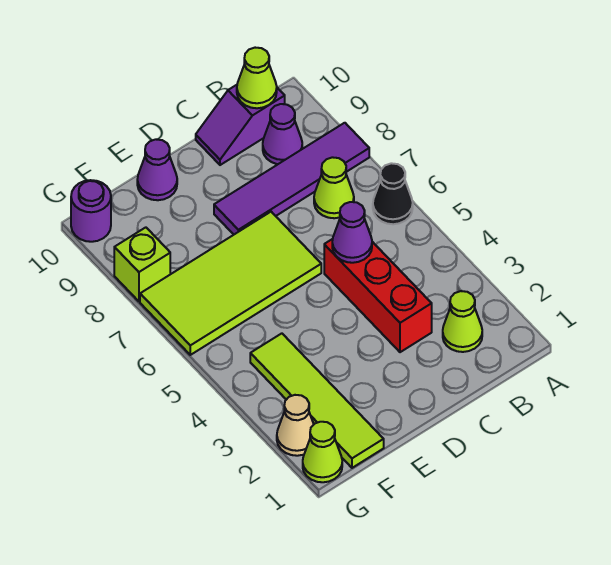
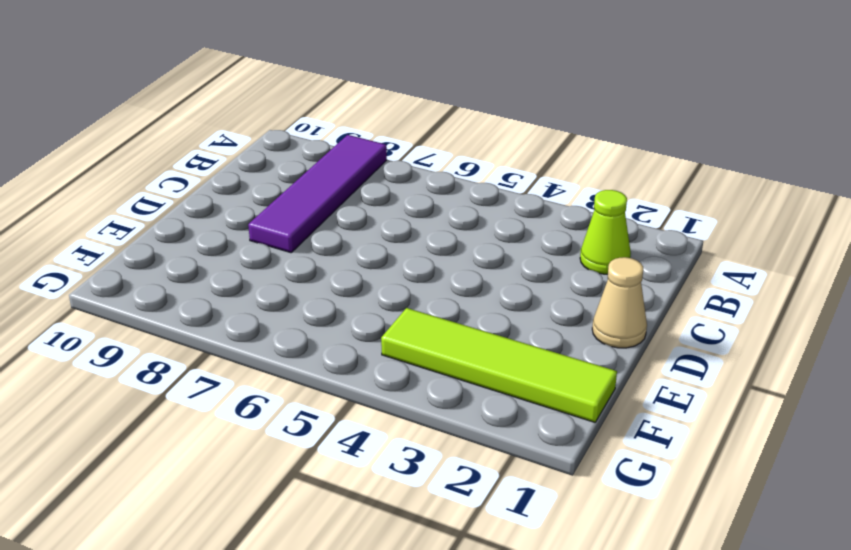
tan 1x1 cone [592,257,647,348] -> tan 1x1 cone moved to [277,395,314,456]
none -> black 1x1 cone [373,163,413,224]
none -> lime 1x1 cone [314,157,354,218]
none -> purple 1x1 cone [263,104,302,164]

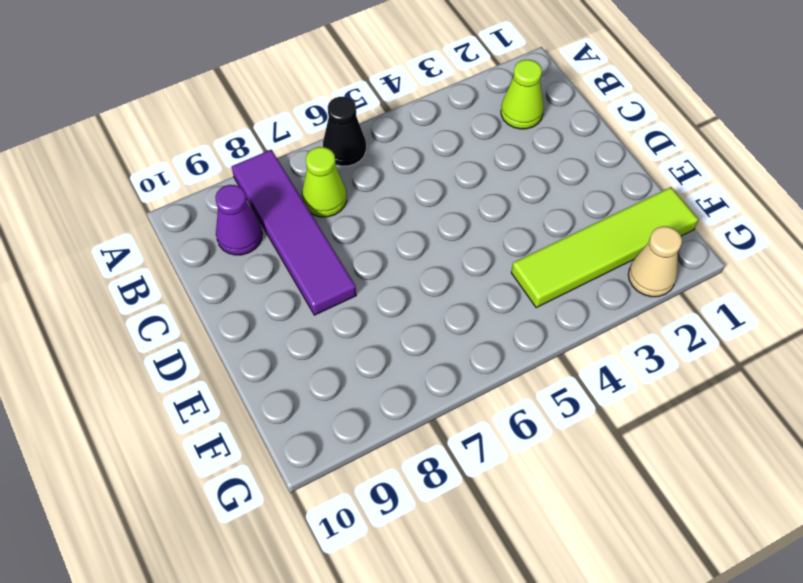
none -> purple 1x2 slope [196,85,285,165]
none -> red 1x3 brick [324,239,432,352]
none -> lime 2x4 tile [140,212,321,355]

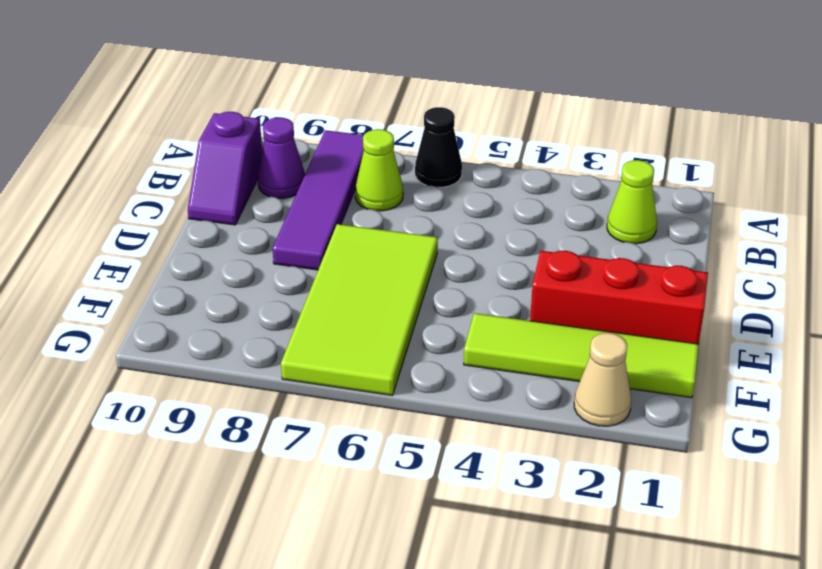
red 1x3 brick [530,251,708,344] -> red 1x3 brick moved to [324,239,432,352]
none -> purple 1x1 cone [137,139,177,200]
none -> lime 1x1 cone [303,422,342,482]
none -> lime 1x1 brick [114,227,170,301]

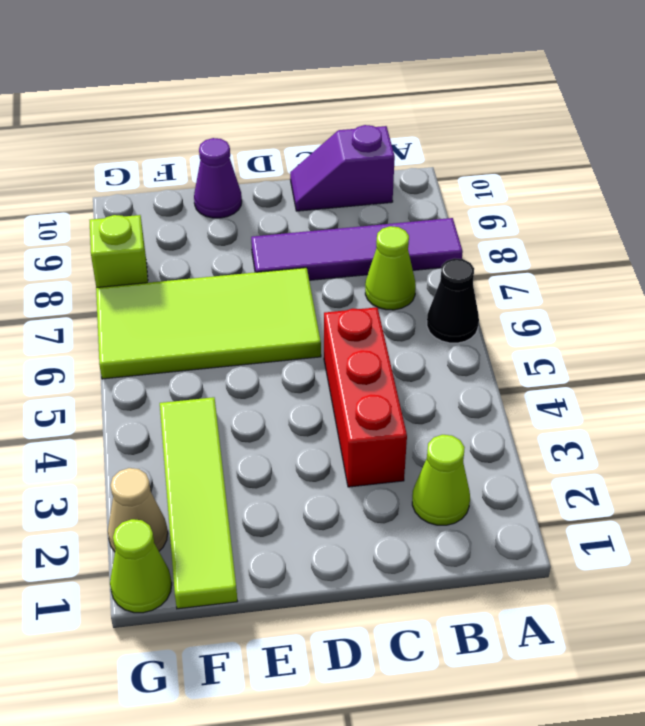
none -> purple 1x1 cone [263,104,302,164]
none -> purple 1x1 round brick [71,180,111,242]
none -> lime 1x1 cone [237,48,277,108]

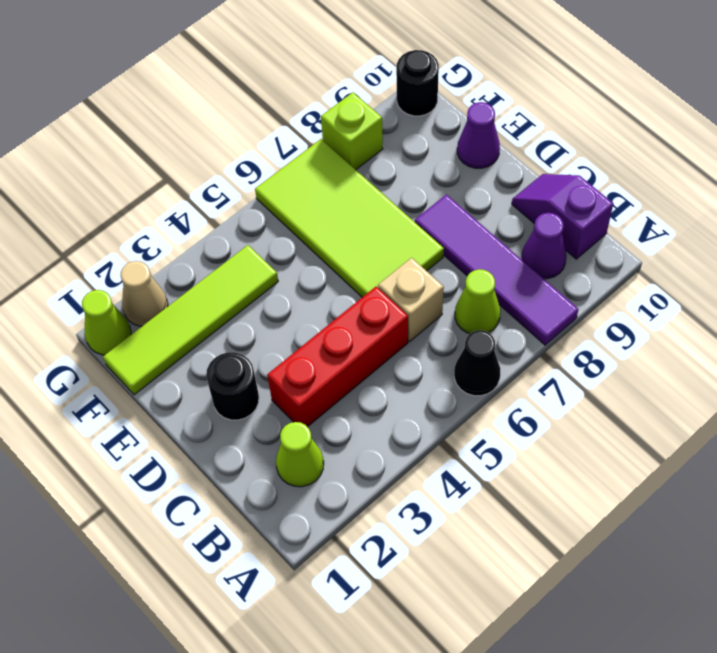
tan 1x1 brick [378,258,444,341] -> none
black 1x1 round brick [206,352,259,420] -> none
black 1x1 round brick [396,50,439,116] -> purple 1x1 round brick [71,180,111,242]
none -> lime 1x1 cone [237,48,277,108]
none -> purple 1x1 cone [332,202,372,263]

